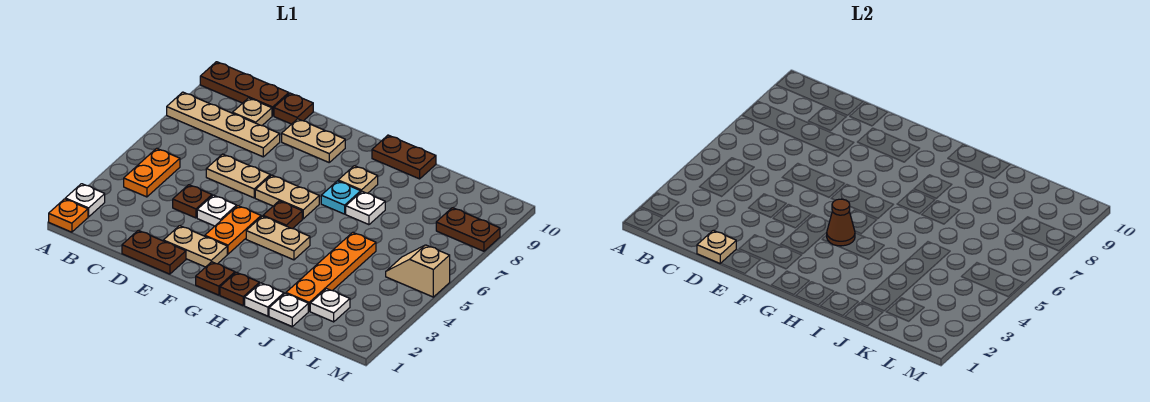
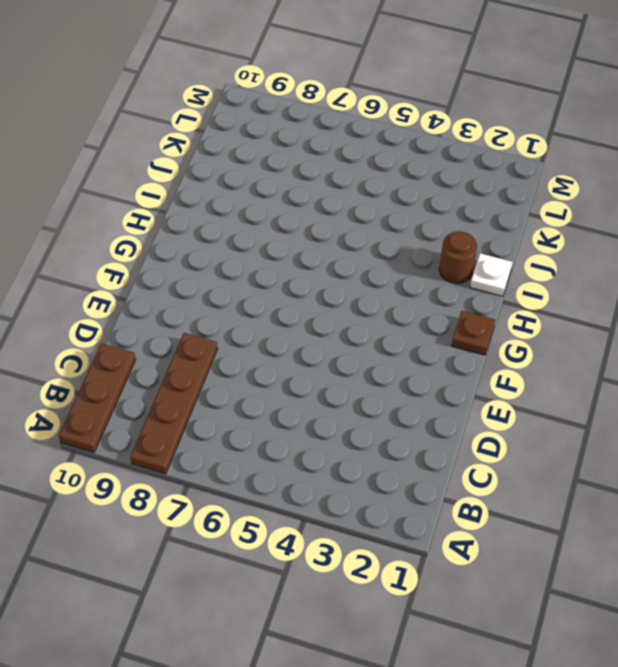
brown 1x4 plate [130,333,218,474] -> tan 1x4 plate [167,92,280,157]
brown 1x1 round brick [439,231,477,284] -> none
none -> orange 1x1 plate [49,199,88,232]
none -> white 1x1 plate [65,184,105,217]
none -> orange 1x2 plate [124,148,180,197]
none -> tan 1x1 plate [233,98,272,126]

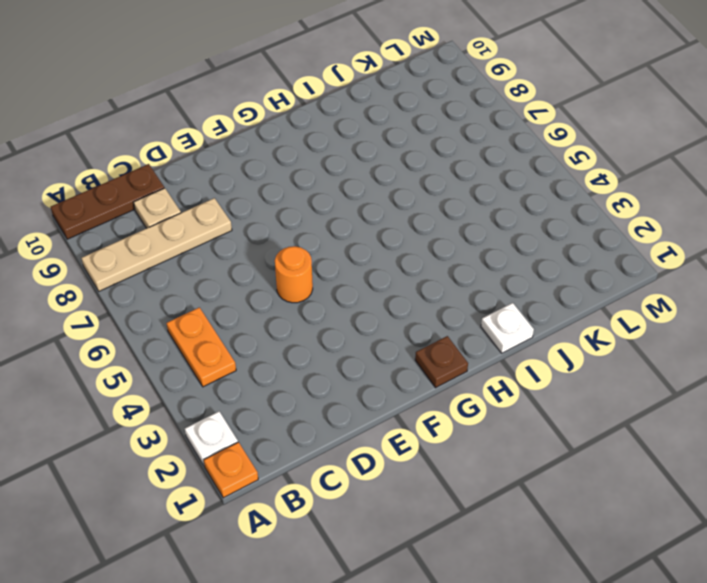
orange 1x1 round brick [275,246,313,303] -> none
none -> brown 1x2 plate [122,230,186,274]
none -> brown 1x1 plate [173,185,212,218]
none -> tan 1x2 plate [206,154,270,198]
none -> brown 1x1 plate [274,93,313,124]

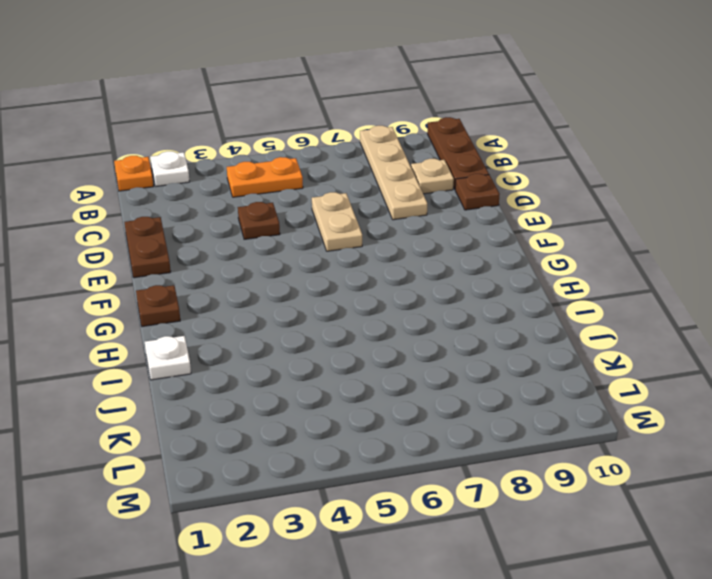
none -> tan 1x2 plate [163,226,227,267]
none -> white 1x1 plate [197,195,237,226]
none -> tan 1x2 plate [282,119,345,162]
none -> orange 1x2 plate [205,206,261,254]

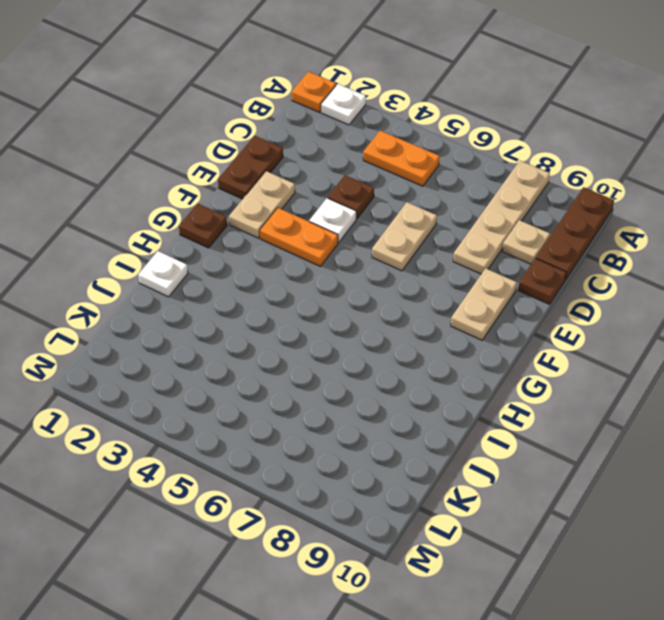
none -> tan 1x2 plate [255,175,319,219]
none -> tan 1x2 plate [246,216,310,260]
none -> brown 1x1 plate [263,201,302,229]
none -> brown 1x1 plate [220,272,259,305]

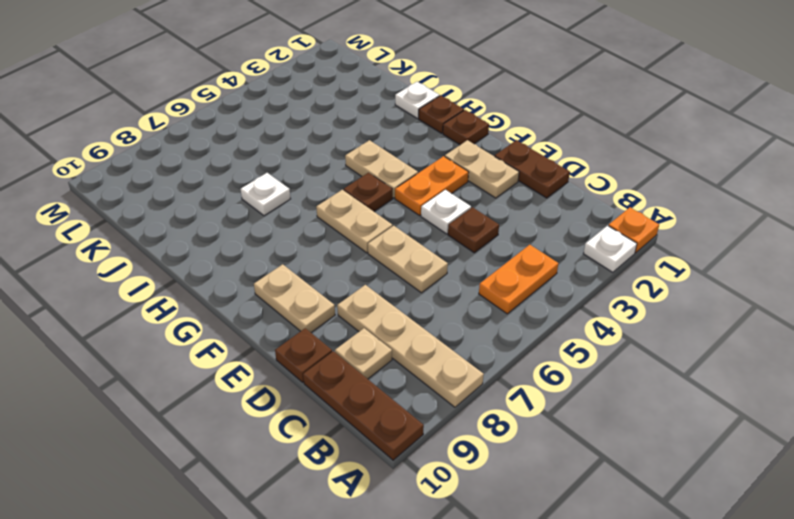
none -> cyan 1x1 plate [321,181,361,214]
none -> tan 1x1 plate [338,166,378,193]
none -> brown 1x2 plate [372,135,436,179]
none -> white 1x1 plate [269,293,308,326]

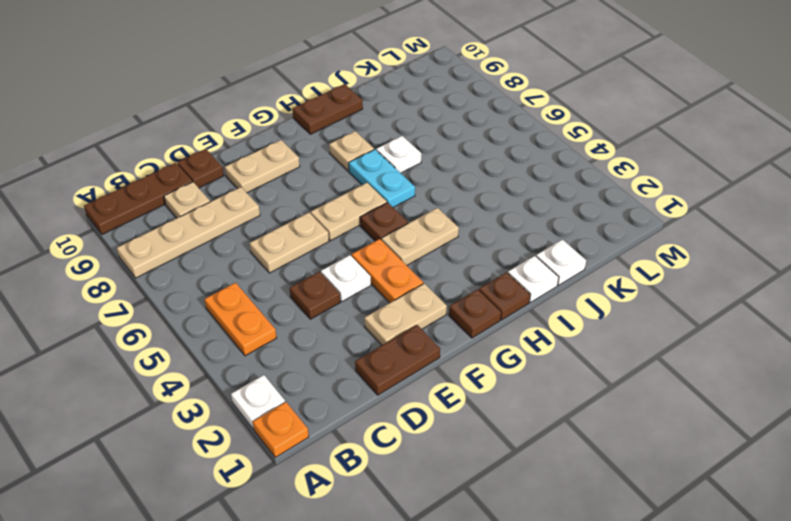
cyan 1x2 plate [349,150,415,207] -> cyan 1x1 plate [321,181,361,214]
none -> orange 1x4 plate [286,232,376,311]
none -> white 1x1 plate [310,289,350,322]
none -> tan 1x2 slope [386,245,450,297]
none -> brown 1x2 plate [436,208,500,251]

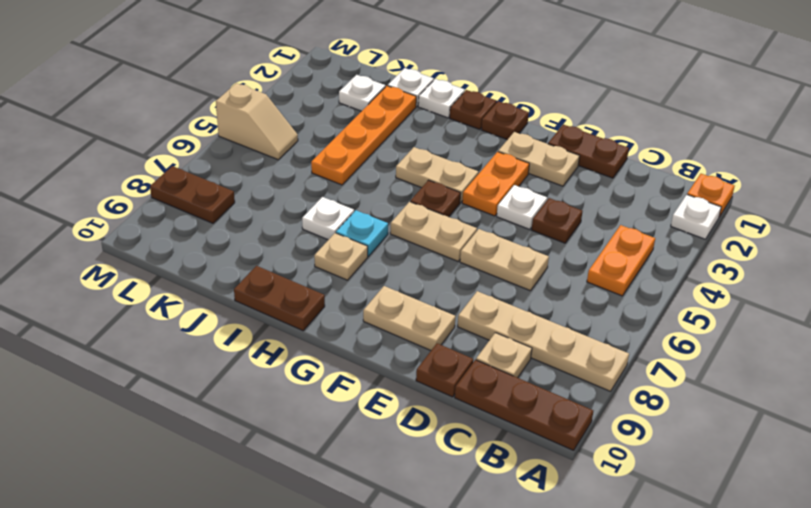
none -> tan 1x1 plate [697,230,736,263]
none -> brown 1x1 cone [827,199,855,246]

